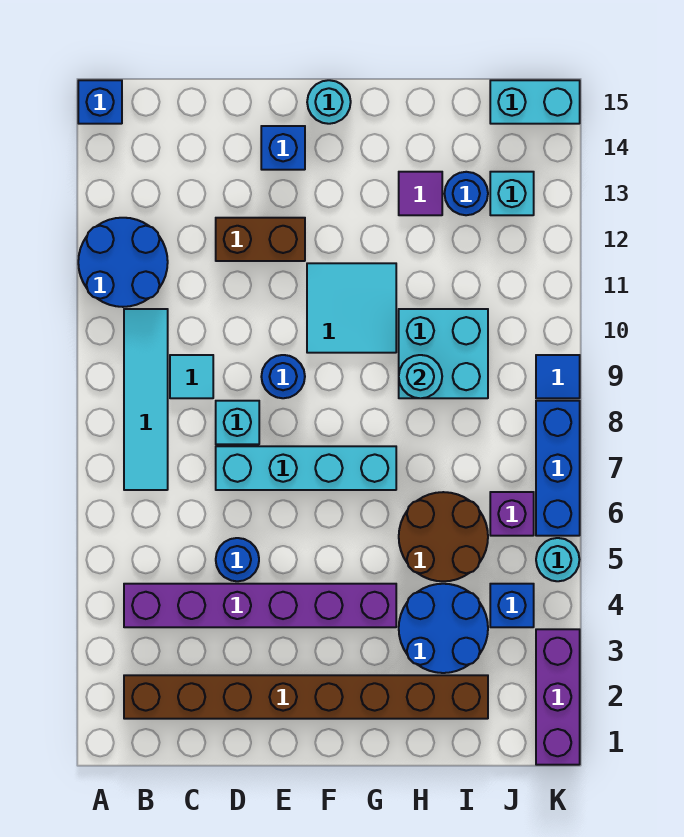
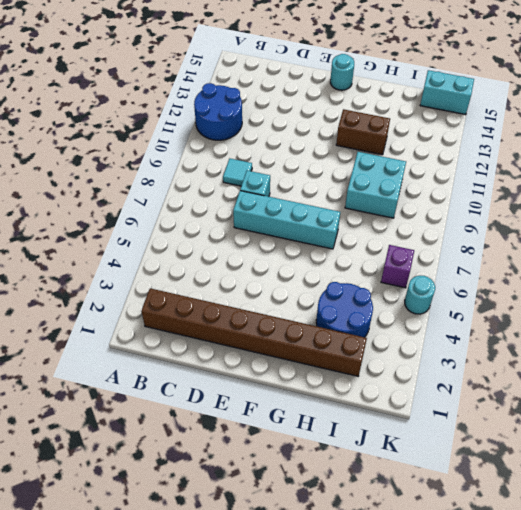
brown 1x2 brick [336,109,390,155] -> brown 1x2 brick moved to [216,218,305,261]
none -> blue 1x1 brick [78,80,122,124]
none -> purple 1x6 brick [124,584,396,627]
none -> cyan 1x4 tile [124,309,168,490]

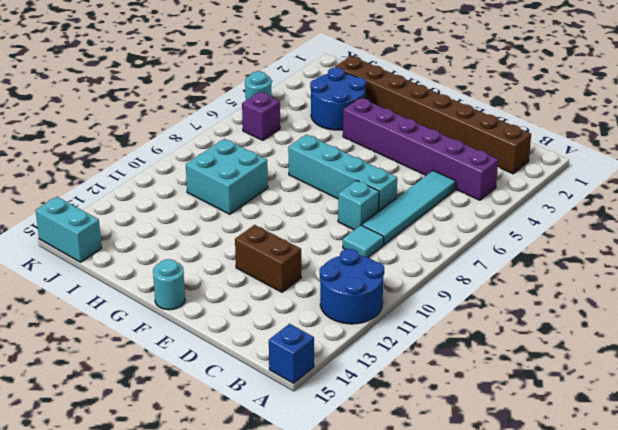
cyan 1x4 tile [362,171,456,245] -> cyan 1x4 tile moved to [124,309,168,490]
none -> blue 1x1 round brick [216,538,259,581]
none -> blue 1x1 round brick [261,355,305,398]
none -> blue 1x1 brick [261,126,305,170]

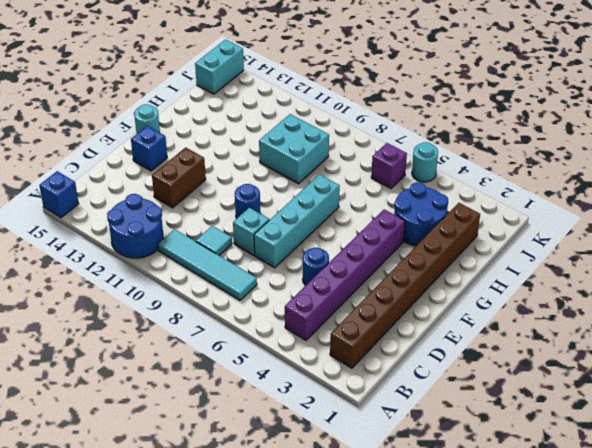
none -> cyan 2x2 tile [307,263,396,353]
none -> brown 2x2 round brick [399,492,488,581]
none -> purple 1x1 tile [399,172,442,215]

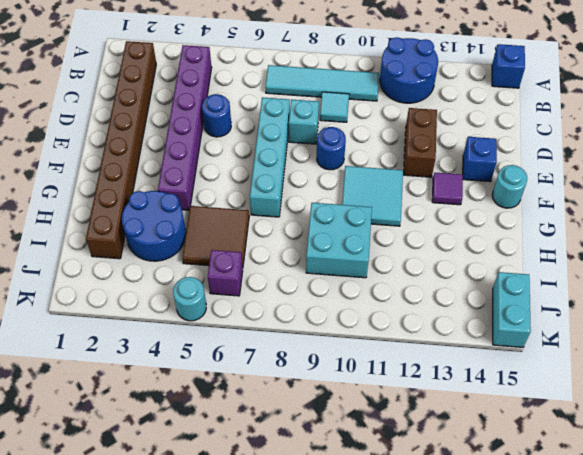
purple 1x1 tile [432,173,463,205] -> purple 1x1 tile moved to [399,172,442,215]
brown 2x2 tile [182,206,249,266] -> brown 2x2 round brick [399,492,488,581]
none -> blue 1x1 round brick [444,172,488,215]
none -> blue 1x1 brick [490,584,534,627]
none -> cyan 1x1 brick [490,172,534,215]

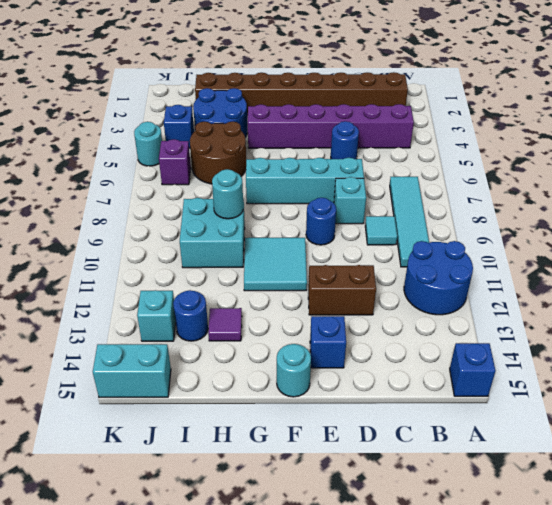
none -> purple 1x3 brick [536,629,580,765]
none -> blue 1x3 brick [536,401,580,536]
none -> blue 1x1 tile [536,355,580,398]

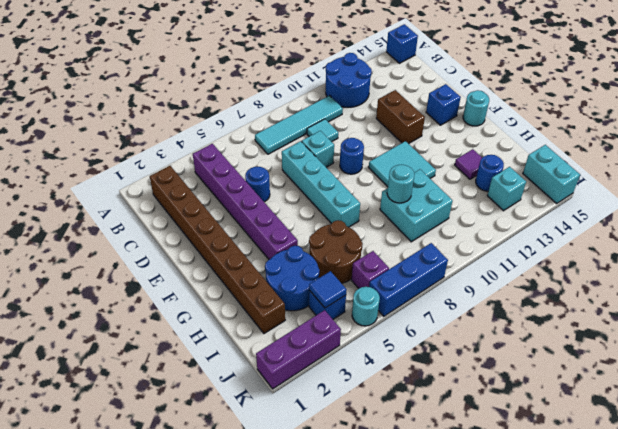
blue 1x1 tile [309,271,347,308] -> blue 1x1 tile moved to [536,355,580,398]

